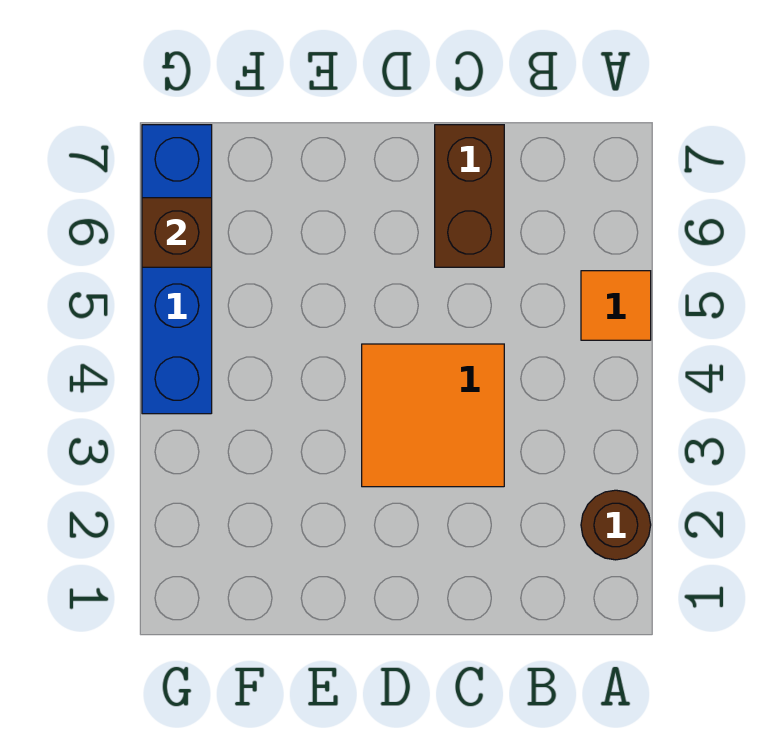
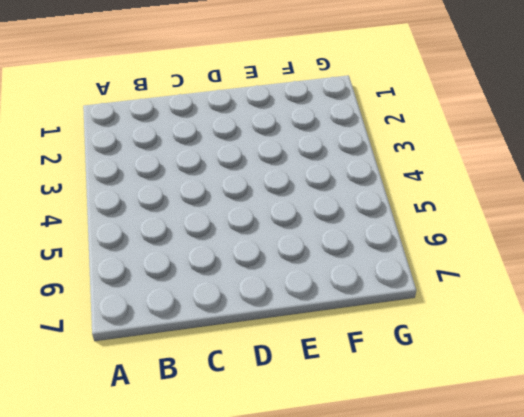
none -> brown 1x1 round brick [581,490,651,560]
none -> orange 1x1 tile [581,271,651,340]

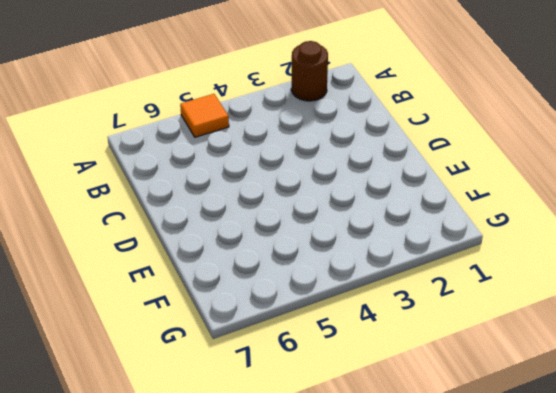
none -> orange 2x2 tile [362,344,504,487]
none -> brown 1x2 brick [435,125,504,267]

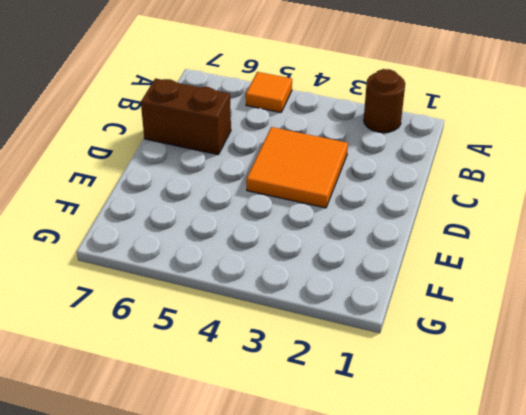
none -> blue 1x4 brick [142,125,212,414]
none -> brown 1x1 brick [142,198,212,267]

